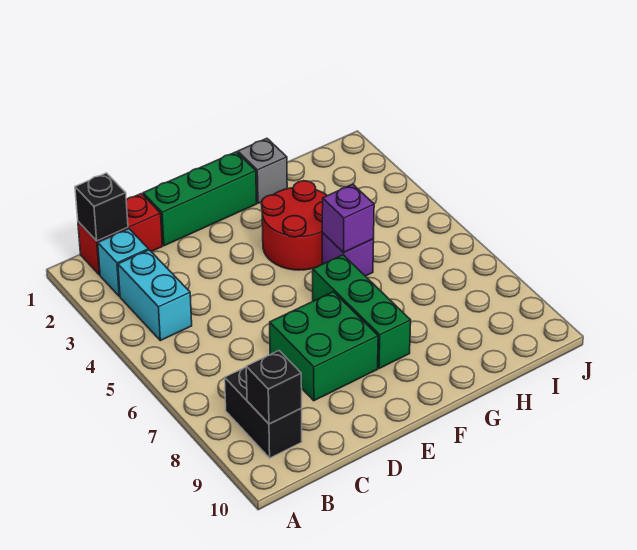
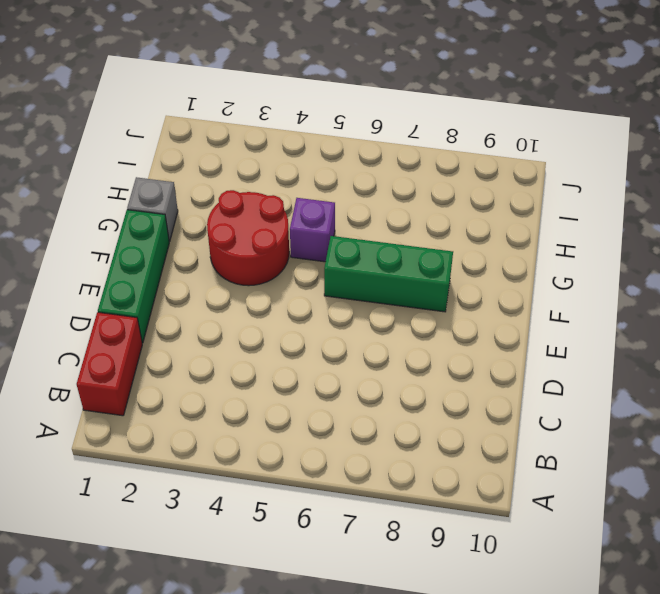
none -> cyan 1x1 brick [98,229,148,296]
none -> cyan 1x2 brick [118,250,192,341]
none -> black 1x2 brick [225,367,302,458]

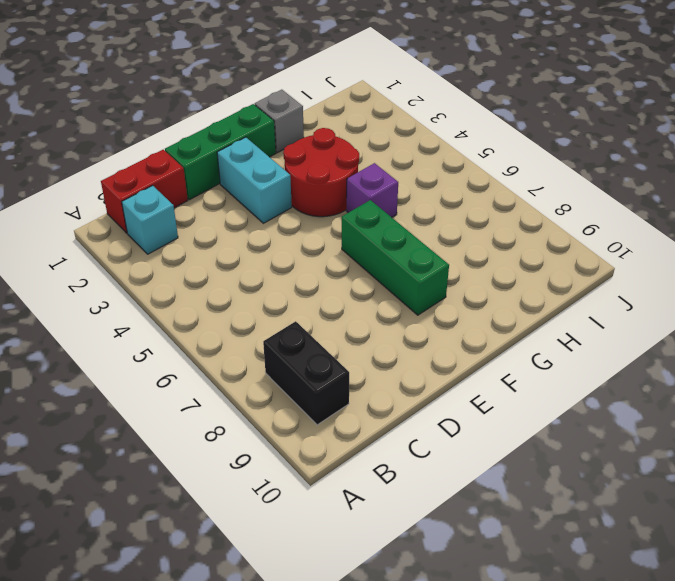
cyan 1x2 brick [217,137,292,223] -> cyan 1x2 brick moved to [118,250,192,341]
none -> green 2x2 brick [270,292,378,401]
none -> black 1x1 brick [75,173,128,241]
none -> black 1x1 brick [246,351,302,424]

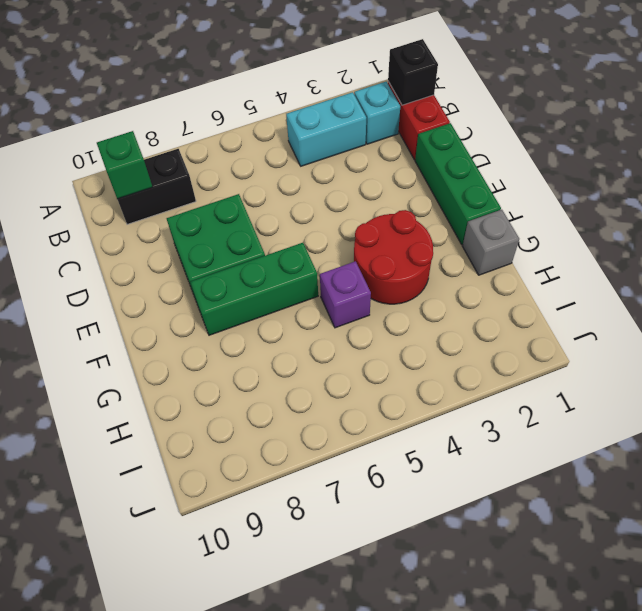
green 1x1 brick [97,131,152,199] -> black 1x1 brick [246,351,302,424]
none -> purple 1x1 brick [322,184,374,253]

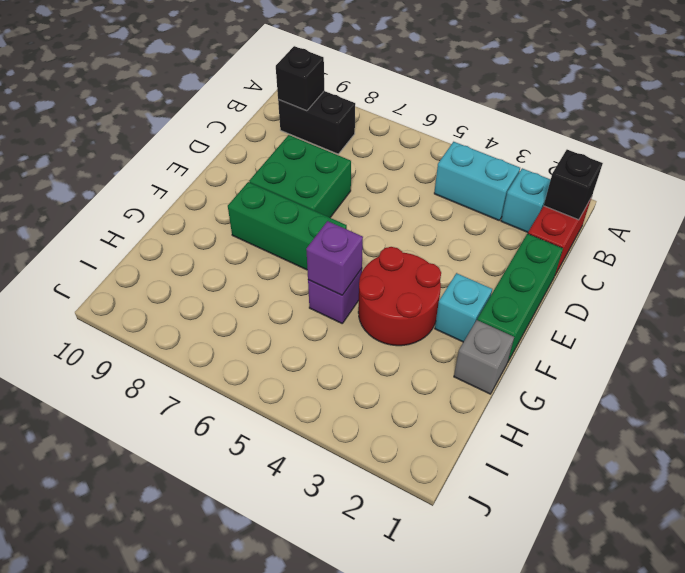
cyan 1x1 brick [435,273,492,342] -> none

